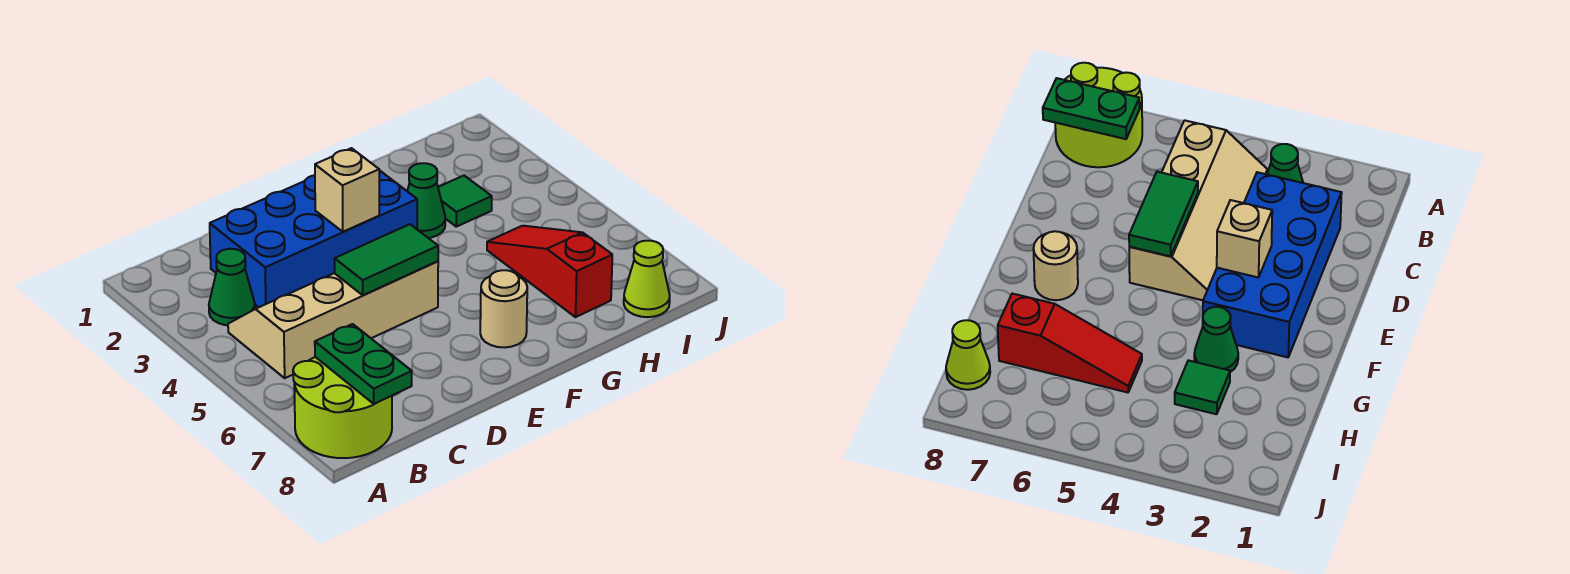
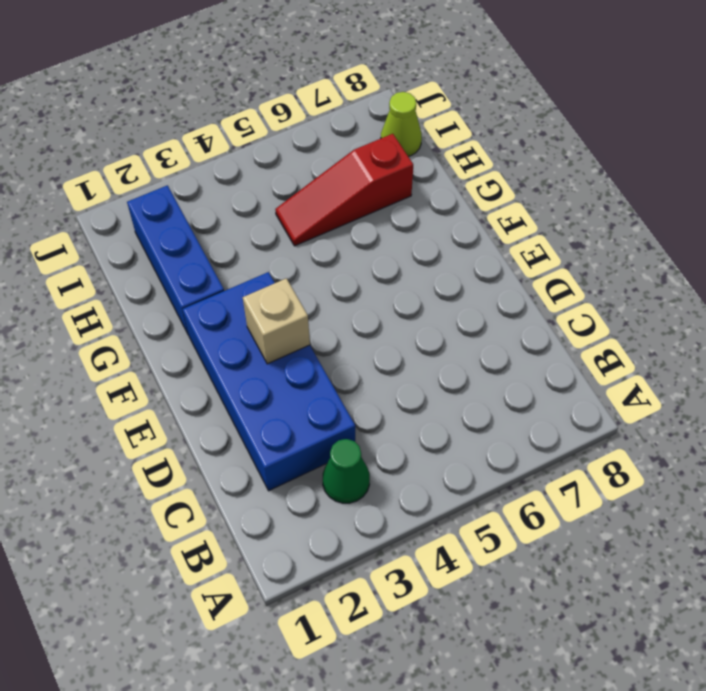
blue 1x3 brick [127,185,224,335] -> none
none -> lime 2x2 round brick [293,357,392,458]
none -> tan 2x4 slope [228,261,438,378]
none -> tan 1x1 round brick [480,270,527,347]

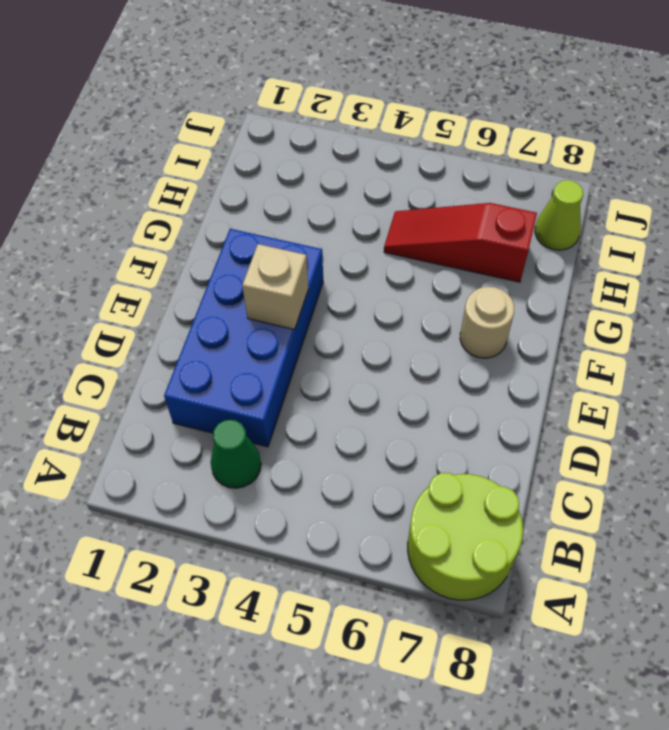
none -> tan 2x4 slope [228,261,438,378]
none -> green 1x1 cone [407,163,445,238]
none -> green 1x1 tile [438,176,492,227]

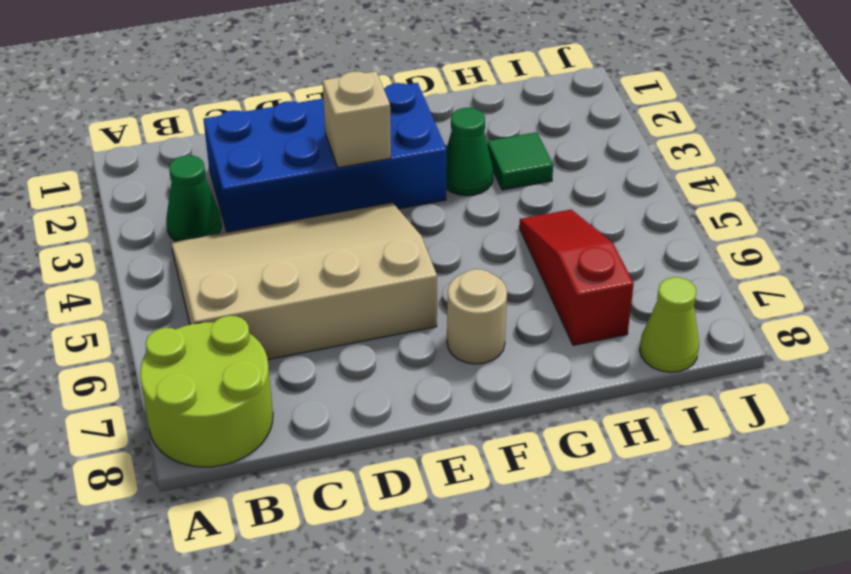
tan 3x4 slope [171,203,437,360] -> tan 2x4 slope [228,261,438,378]
none -> green 1x2 plate [315,324,412,404]
none -> green 1x2 tile [335,224,438,295]

